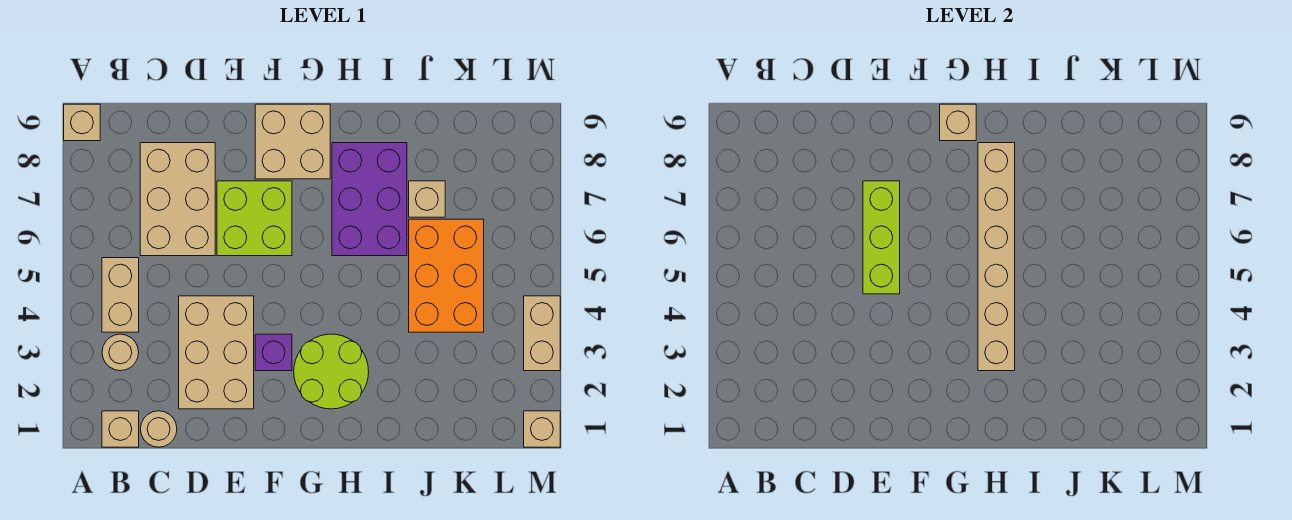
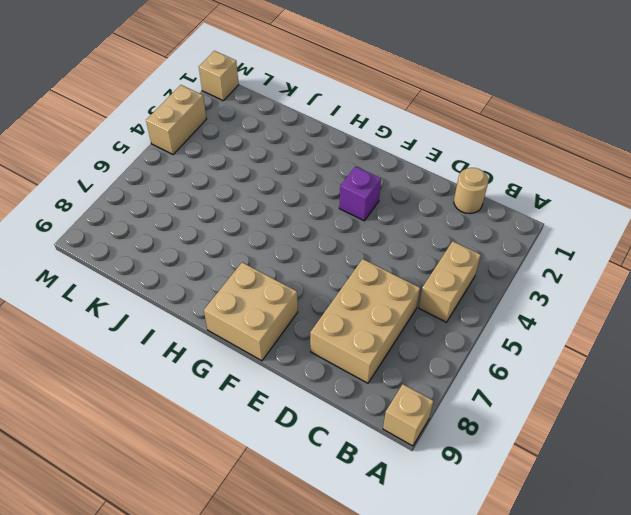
none -> tan 1x1 brick [102,411,139,447]
none -> tan 1x1 round brick [102,334,139,371]
none -> tan 2x3 brick [179,296,254,409]

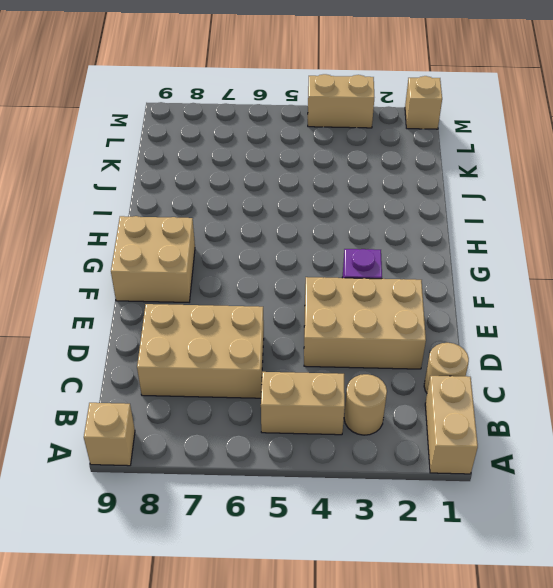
tan 1x2 brick [425,376,478,474] -> tan 1x1 brick [102,411,139,447]
none -> lime 2x2 brick [217,181,292,256]
none -> lime 2x2 round brick [294,334,369,409]
none -> purple 2x3 brick [332,143,407,256]

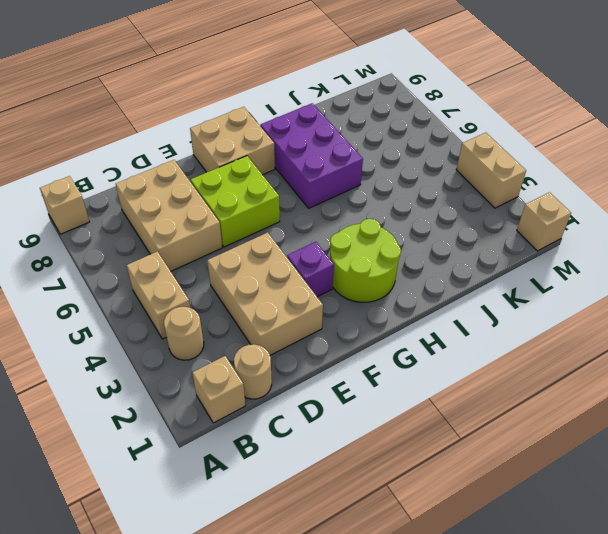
none -> orange 2x3 brick [409,219,484,332]
none -> tan 1x1 brick [409,181,445,217]
none -> lime 1x3 brick [863,181,900,294]

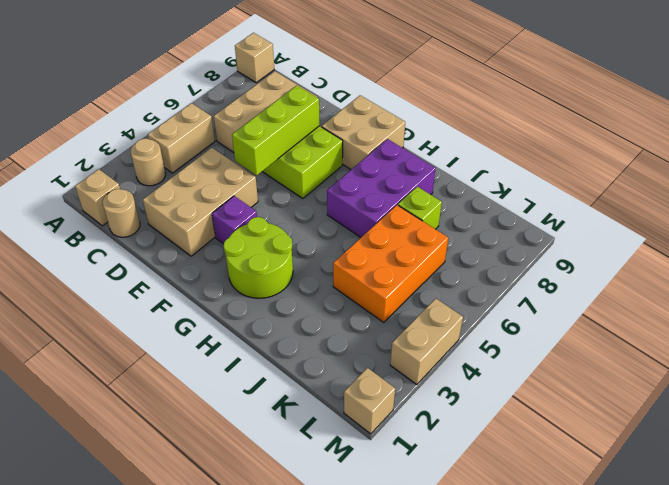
lime 1x1 brick [398,187,442,229] -> tan 1x1 brick [409,181,445,217]
none -> tan 1x1 brick [940,104,976,141]
none -> tan 1x6 brick [978,143,1015,371]

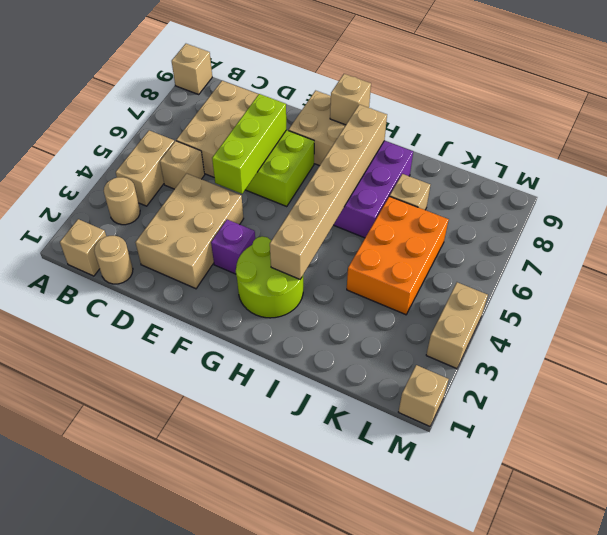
tan 1x1 brick [160,141,205,189] -> none

